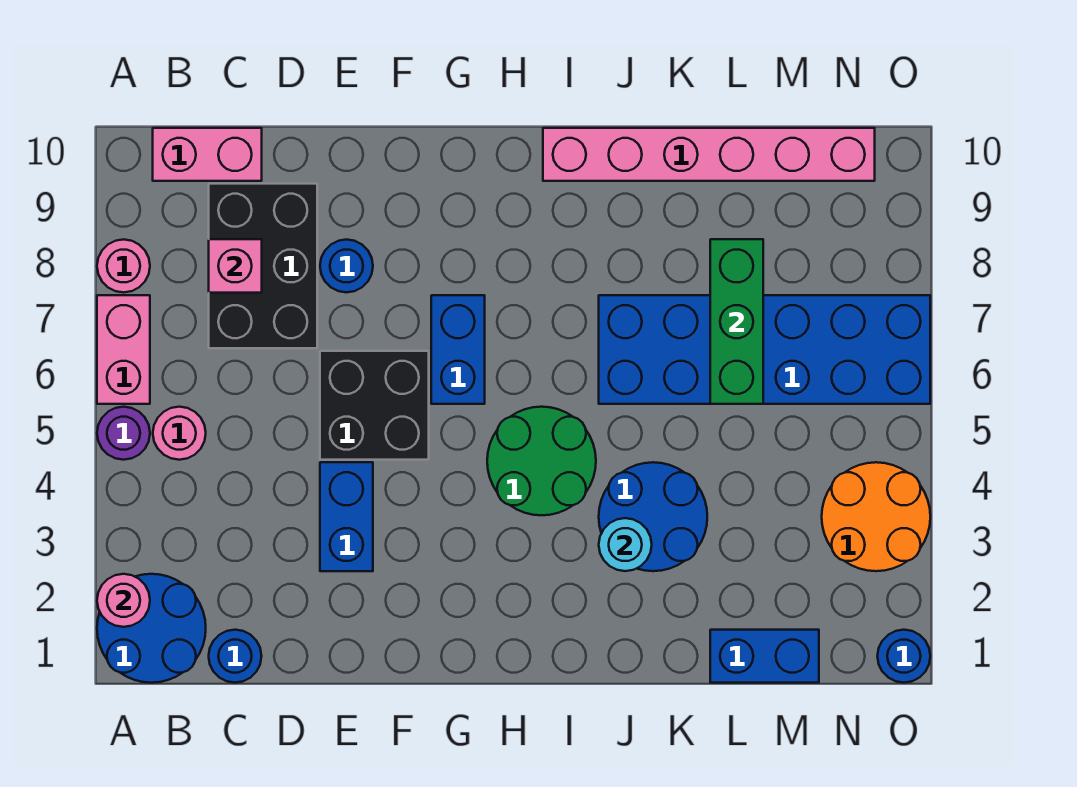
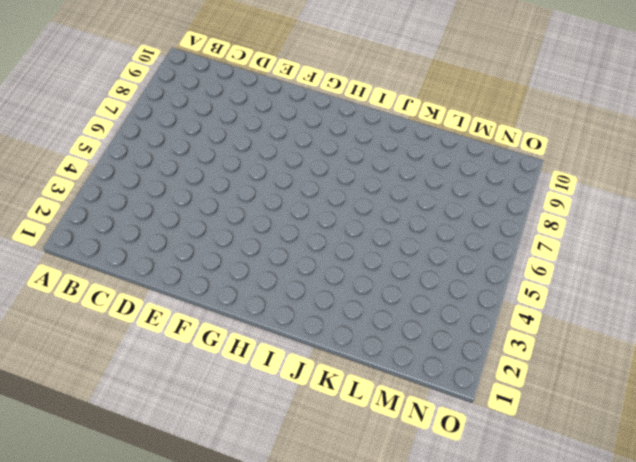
none -> blue 2x2 round brick [97,574,206,683]
none -> purple 1x1 round brick [97,407,150,460]
none -> pink 1x2 brick [97,295,150,404]

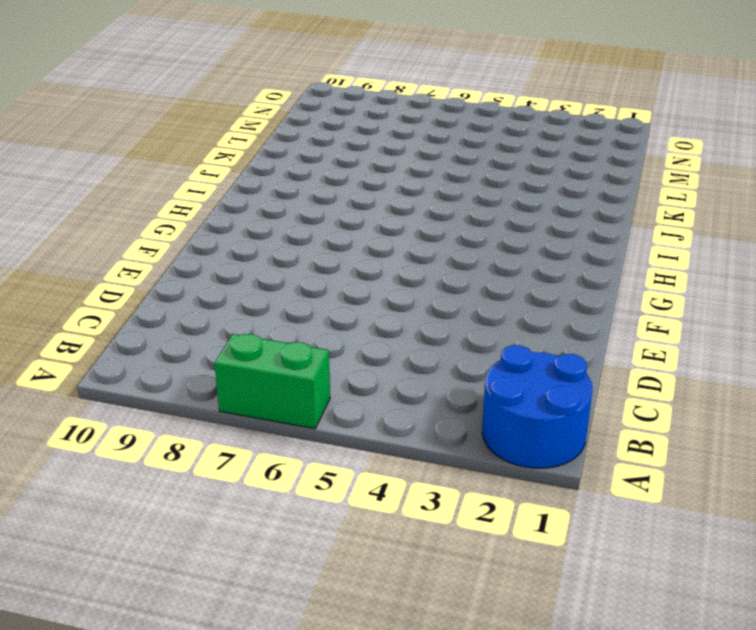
green 1x2 brick [214,334,330,429] -> pink 1x2 brick [97,295,150,404]
none -> purple 1x1 round brick [97,407,150,460]
none -> pink 1x1 round brick [97,240,150,292]
none -> pink 1x1 round brick [153,407,206,460]

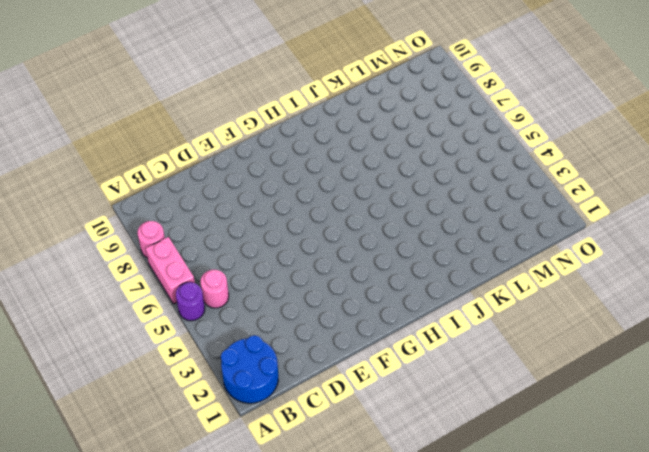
none -> pink 1x2 brick [153,128,262,181]
none -> blue 1x1 round brick [209,630,262,683]
none -> black 2x3 brick [209,184,317,348]

